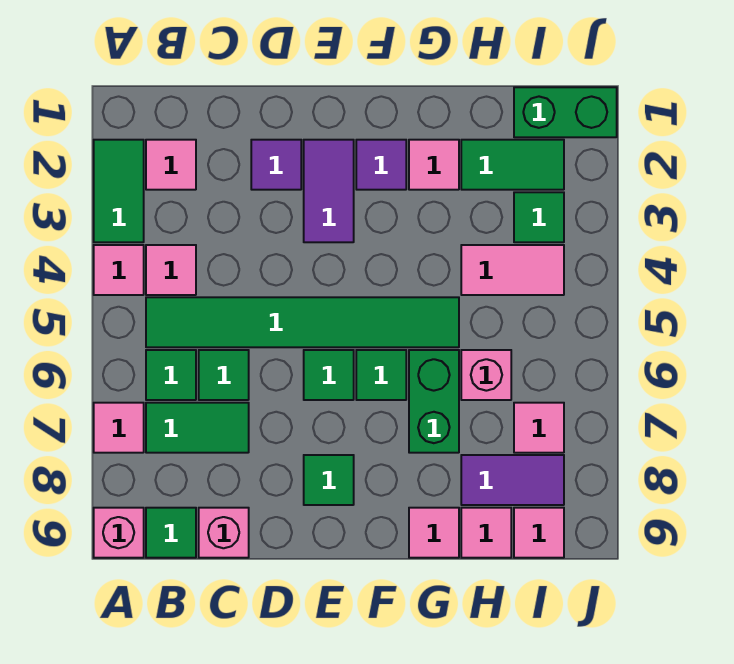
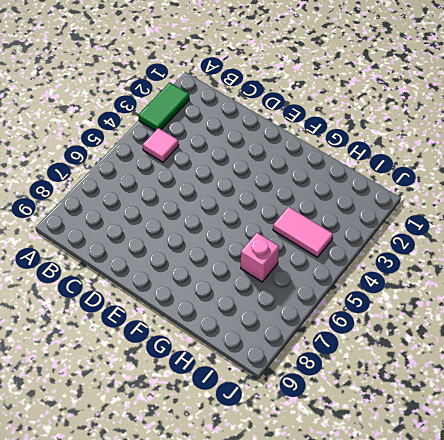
none -> pink 1x1 tile [94,245,144,295]
none -> pink 1x1 tile [94,403,144,453]
none -> pink 1x1 brick [94,508,144,558]
none -> pink 1x1 tile [146,140,196,190]

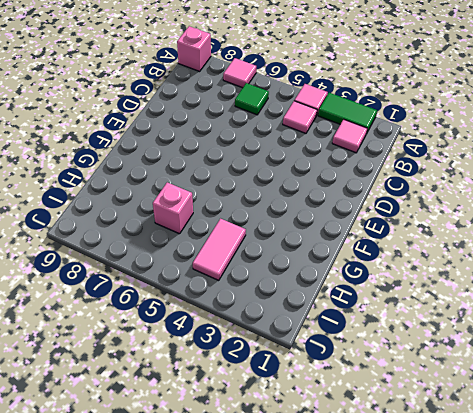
none -> green 1x6 tile [146,297,459,347]
none -> green 1x2 tile [146,403,249,453]
none -> green 1x1 tile [146,508,196,558]
none -> green 1x1 tile [199,350,249,400]

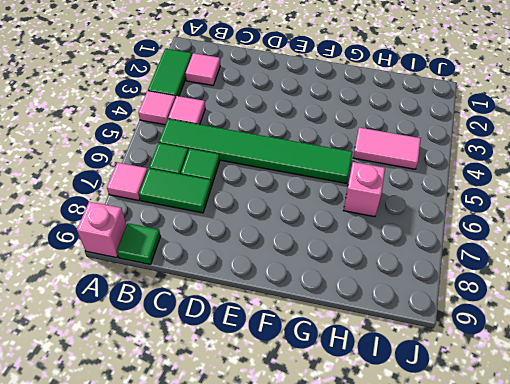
none -> pink 1x1 brick [199,508,249,558]
none -> purple 1x1 tile [251,140,301,190]
none -> purple 1x2 tile [304,140,354,242]
none -> green 1x1 tile [304,350,354,400]

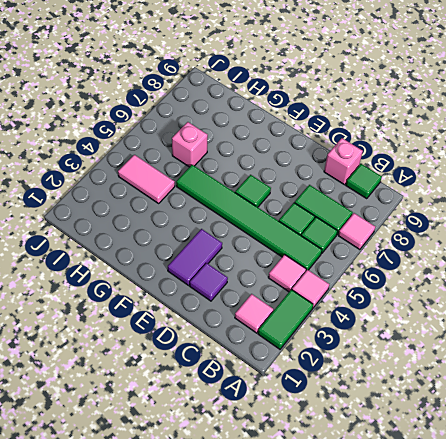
none -> pink 1x1 brick [94,508,144,558]
none -> green 1x1 tile [304,455,354,505]
none -> purple 1x1 tile [356,140,406,190]
none -> green 1x1 tile [356,350,406,400]

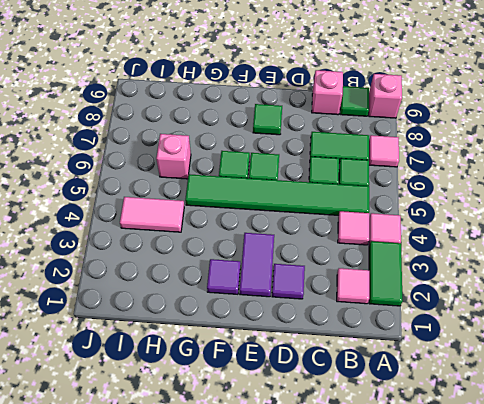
none -> pink 1x1 tile [409,140,459,190]
none -> green 1x2 brick [409,350,459,453]
none -> pink 1x1 tile [409,508,459,558]
none -> green 1x2 tile [461,140,564,190]

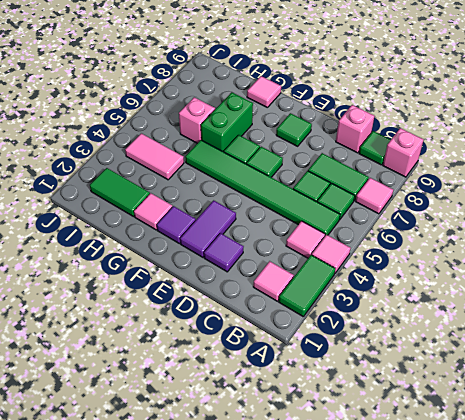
none -> purple 1x2 tile [461,455,564,505]
none -> pink 1x1 tile [461,508,511,558]
none -> green 1x2 brick [514,87,617,137]
none -> green 1x1 tile [514,192,564,242]

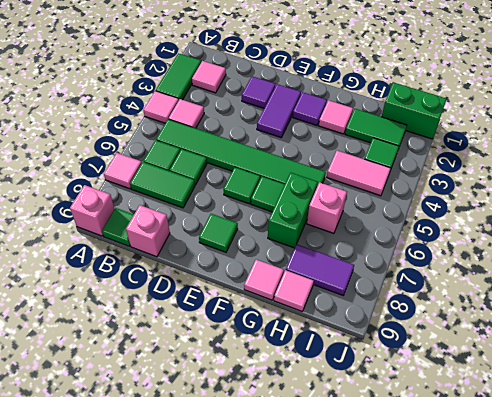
none -> pink 1x1 tile [514,403,564,453]
none -> pink 1x1 tile [514,508,564,558]

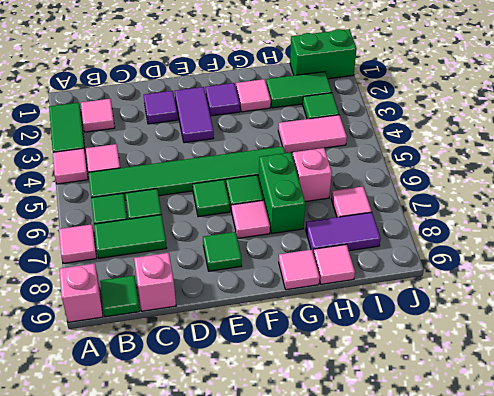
pink 1x1 tile [231,200,270,238] -> pink 1x1 tile moved to [514,508,564,558]

